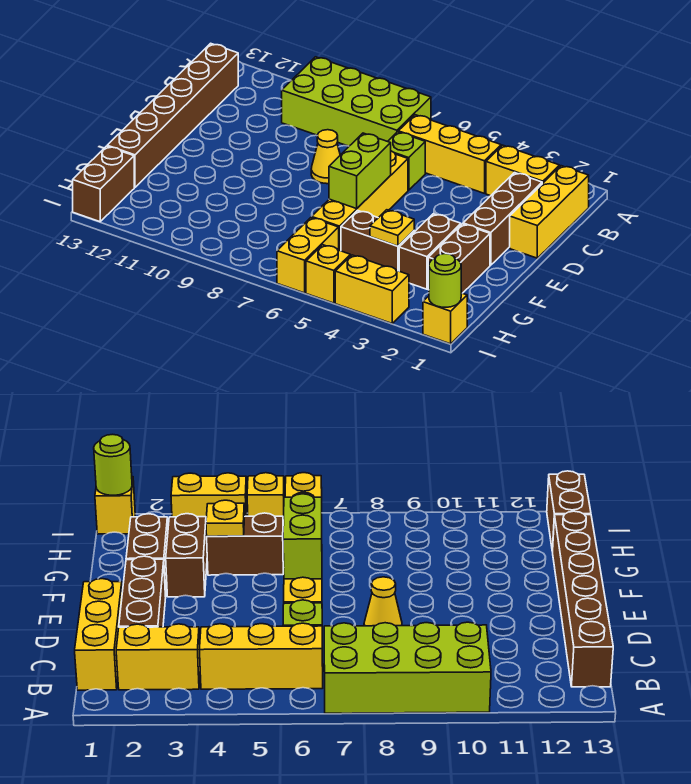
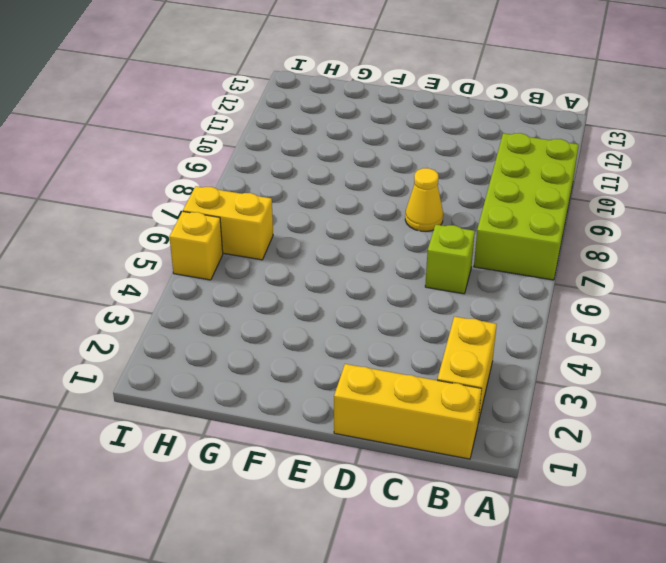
none -> yellow 1x3 brick [398,115,501,193]
none -> brown 1x6 brick [107,43,238,187]
none -> brown 1x3 brick [463,173,542,265]

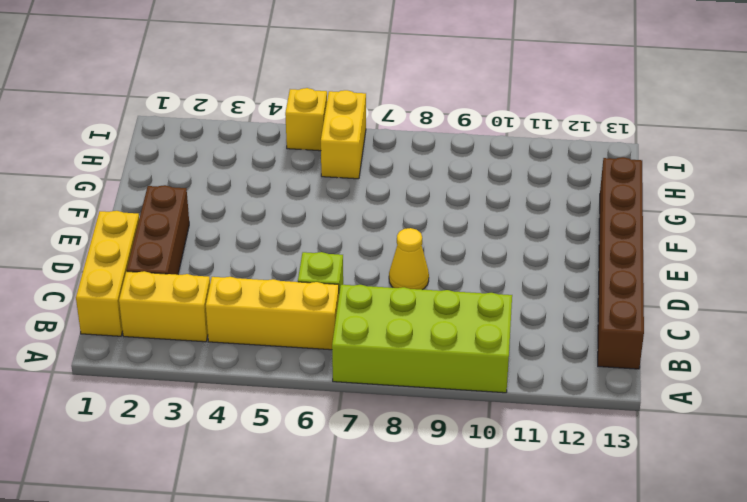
none -> yellow 1x4 brick [312,151,408,251]
none -> brown 1x2 brick [428,224,490,293]
none -> brown 1x2 brick [399,214,461,289]

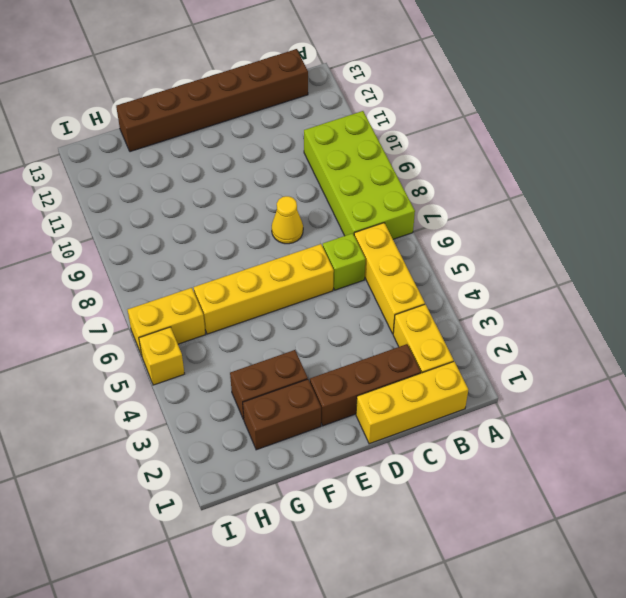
none -> brown 1x2 brick [341,211,414,271]
none -> brown 1x2 brick [73,146,134,222]
none -> yellow 1x1 brick [423,293,467,344]

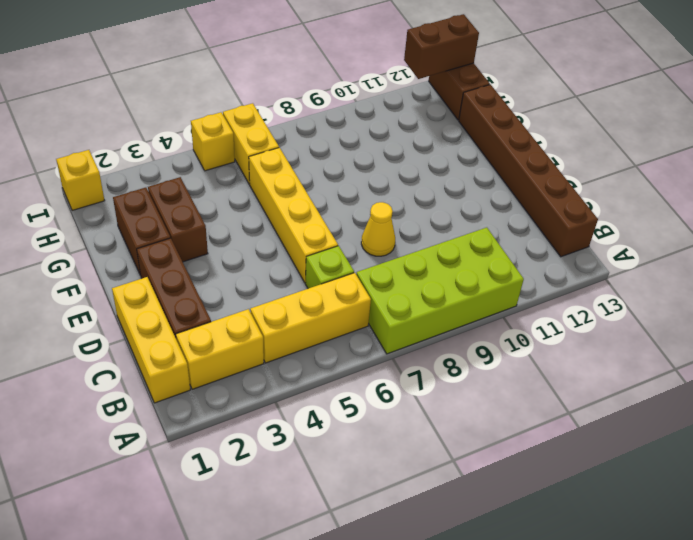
brown 1x2 brick [404,14,479,79] -> brown 1x2 brick moved to [341,211,414,271]
none -> yellow 1x2 brick [335,255,409,323]
none -> lime 1x2 brick [329,133,391,209]
none -> yellow 1x1 plate [370,210,414,246]

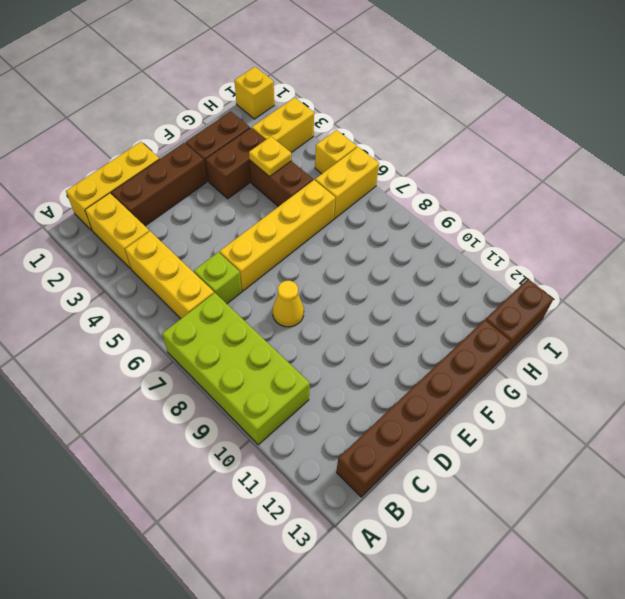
yellow 1x2 brick [252,97,314,153] -> yellow 1x2 brick turned to [335,255,409,323]
none -> lime 1x2 brick [329,133,391,209]
none -> lime 1x1 round brick [429,254,461,307]

